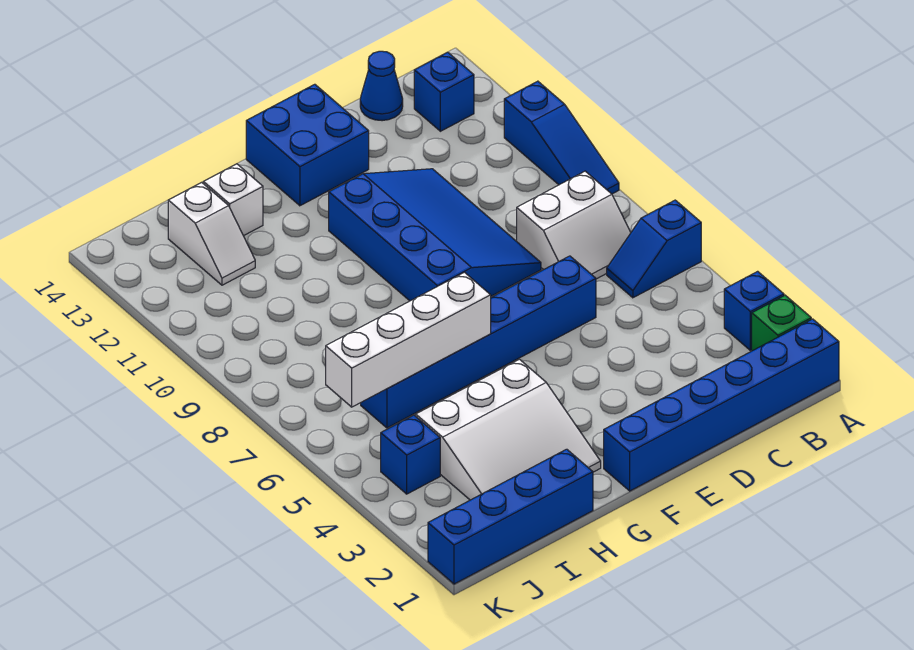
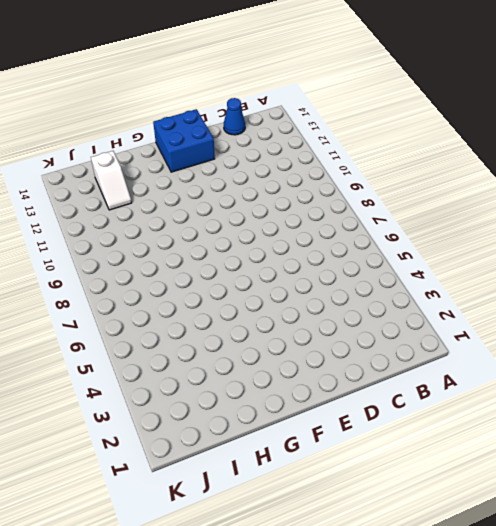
none -> blue 1x6 brick [604,319,839,491]
none -> green 1x1 brick [752,295,811,351]
none -> blue 1x1 brick [724,271,784,351]

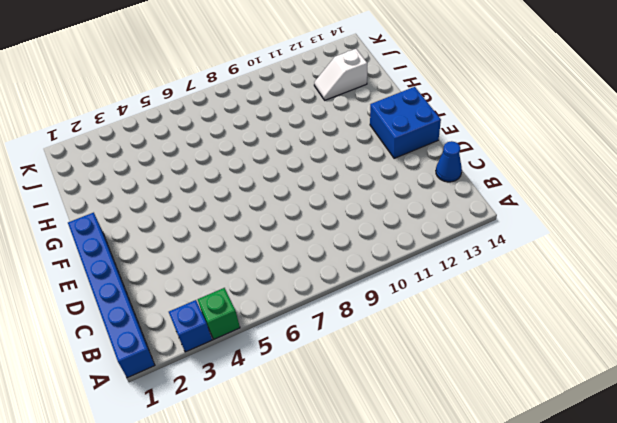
green 1x1 brick [198,288,240,339] -> green 1x1 brick moved to [752,295,811,351]
none -> blue 1x2 slope [607,200,701,298]
none -> blue 1x3 slope [504,81,619,194]
none -> white 2x2 slope [517,171,631,279]

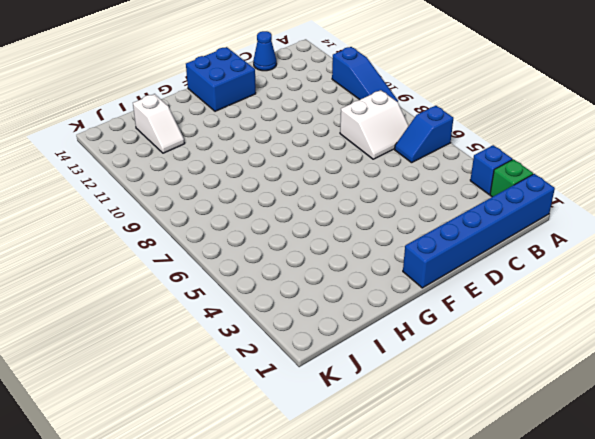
none -> blue 1x1 brick [414,52,474,131]
none -> blue 1x6 brick [361,256,596,428]
none -> blue 3x4 slope [329,169,541,301]

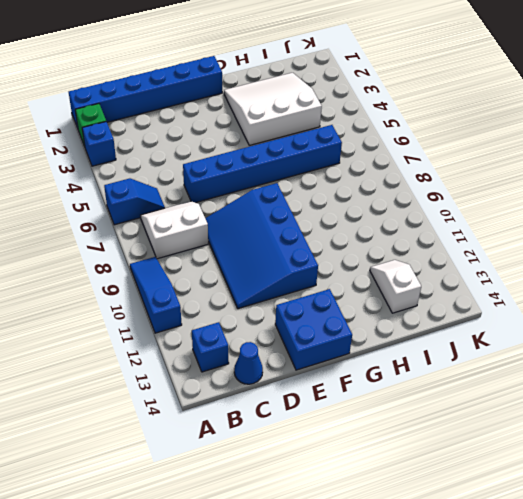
none -> blue 1x4 brick [428,449,593,584]
none -> white 1x1 brick [204,164,263,236]
none -> blue 1x1 brick [381,415,440,494]

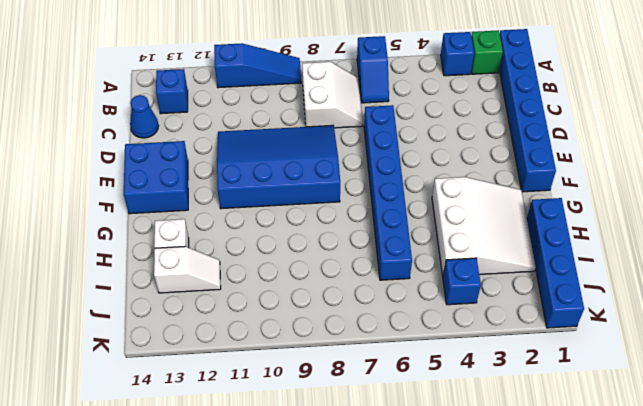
none -> white 1x4 brick [326,272,491,407]

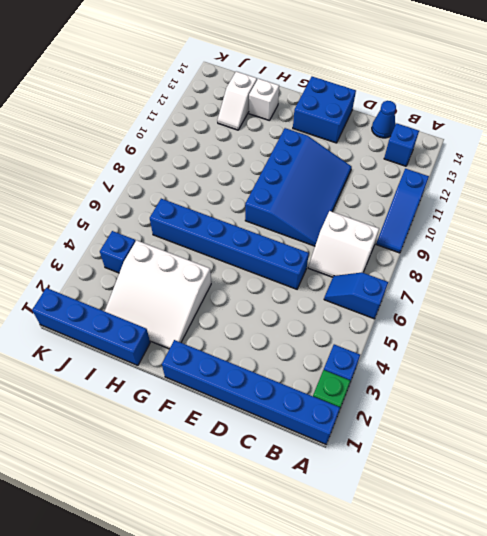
none -> white 1x4 brick [326,272,491,407]

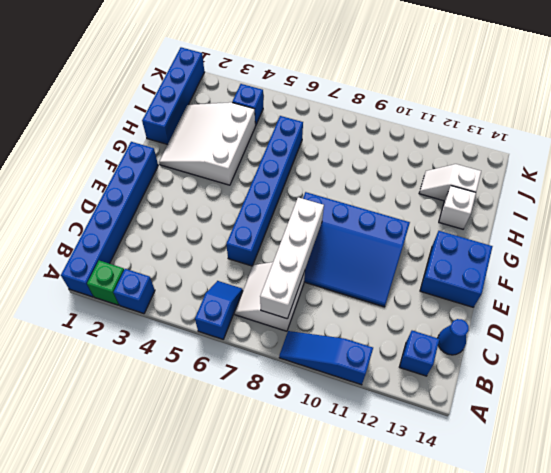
white 1x4 brick [260,197,324,319] -> white 1x4 brick moved to [326,272,491,407]

